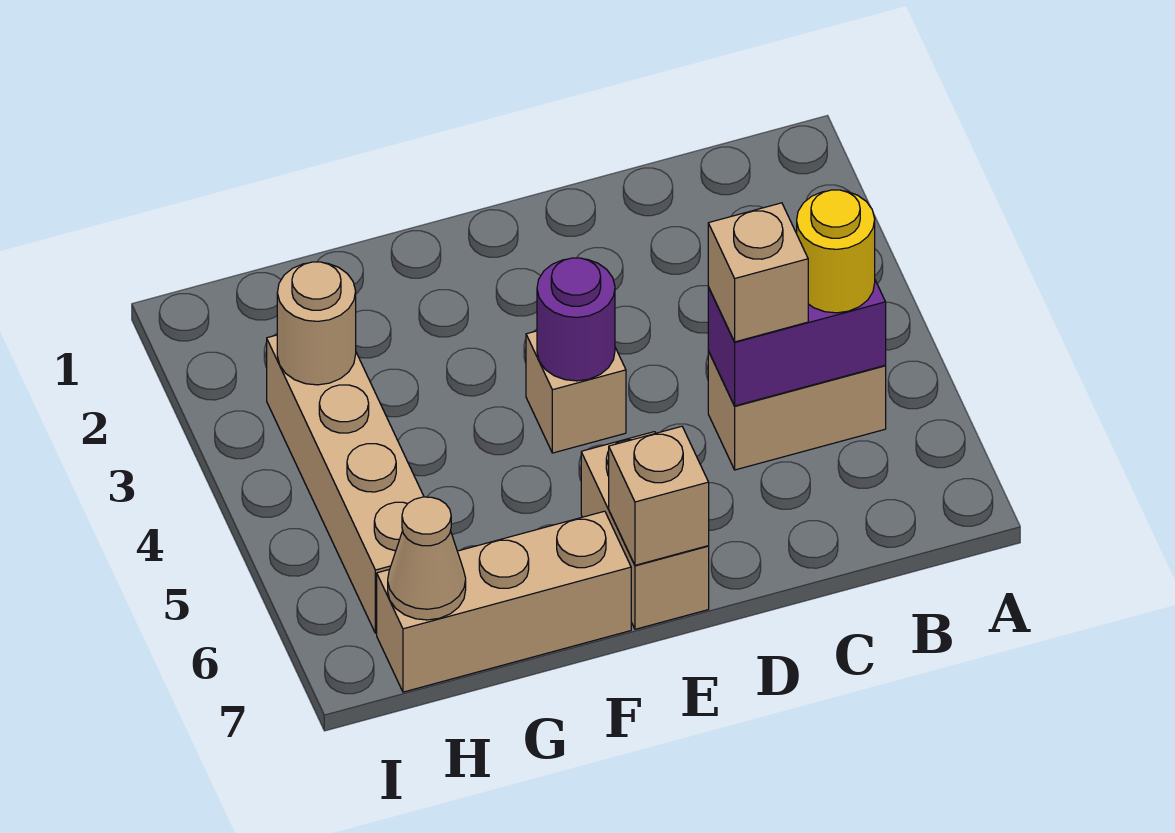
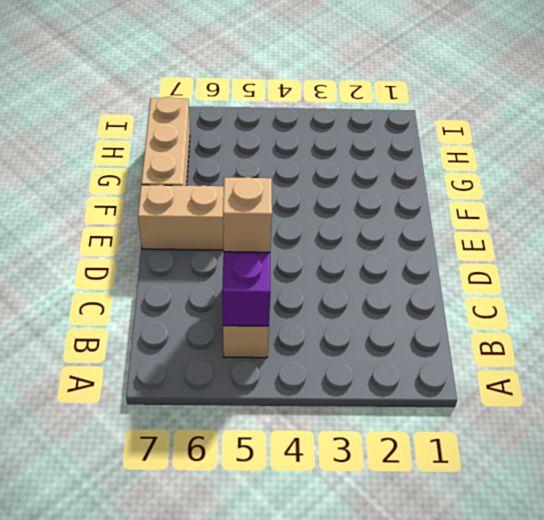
none -> tan 1x1 brick [526,331,626,453]
none -> tan 1x4 brick [267,335,424,633]
none -> purple 1x1 round brick [537,258,615,381]

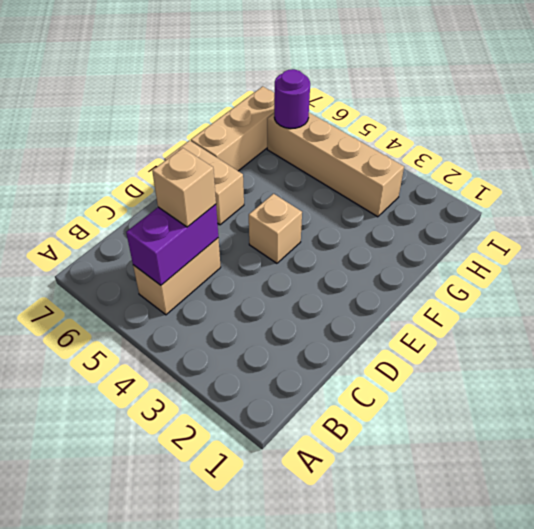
purple 1x1 round brick [274,69,310,129] -> purple 1x1 round brick moved to [537,258,615,381]
none -> tan 1x1 brick [609,426,709,565]
none -> tan 1x1 round brick [277,262,356,385]
none -> tan 1x1 cone [388,497,466,620]

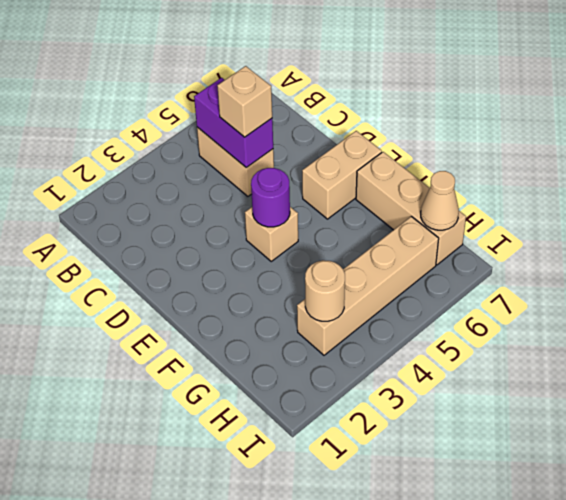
none -> tan 1x1 brick [609,426,709,565]
none -> yellow 1x1 round brick [797,190,875,313]

